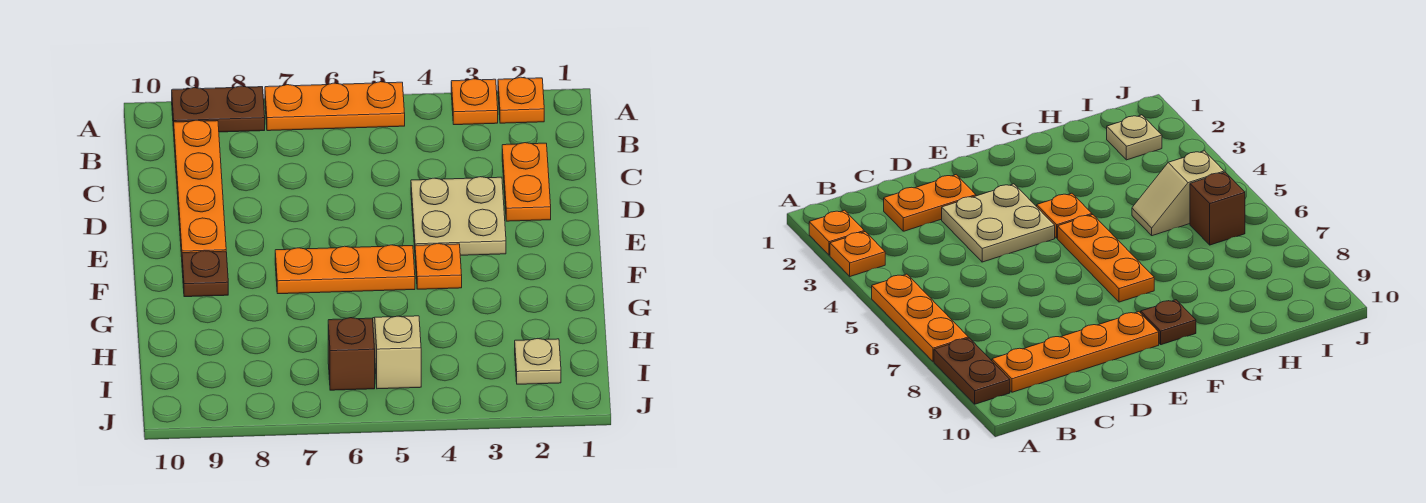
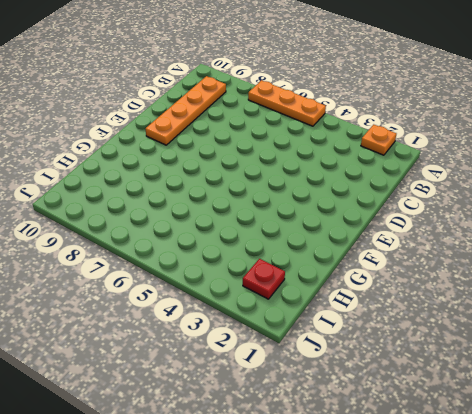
red 1x1 plate [243,259,285,299] -> tan 1x1 plate [515,338,561,384]
none -> orange 1x1 plate [451,79,498,125]
none -> brown 1x2 plate [172,86,265,132]
none -> orange 1x2 plate [502,143,551,221]

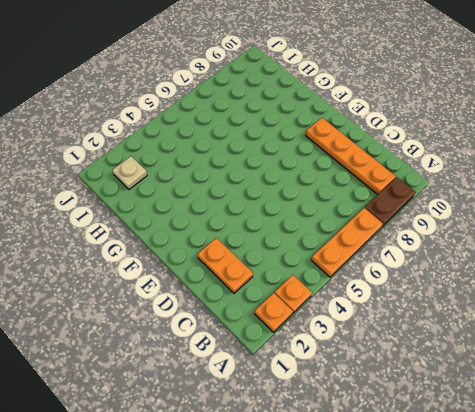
none -> tan 2x2 plate [411,177,506,255]
none -> orange 1x1 plate [415,243,462,289]
none -> orange 1x3 plate [275,245,415,294]

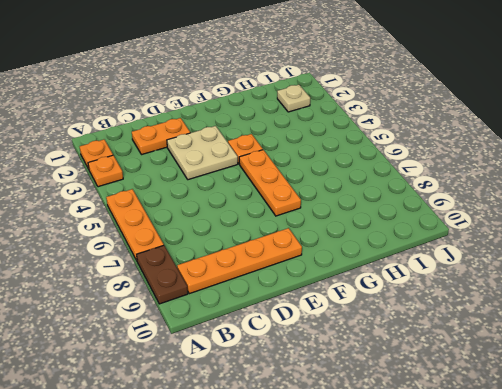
none -> brown 1x1 plate [182,251,228,297]
none -> tan 1x2 slope [373,316,421,389]
none -> brown 1x1 brick [328,318,375,390]

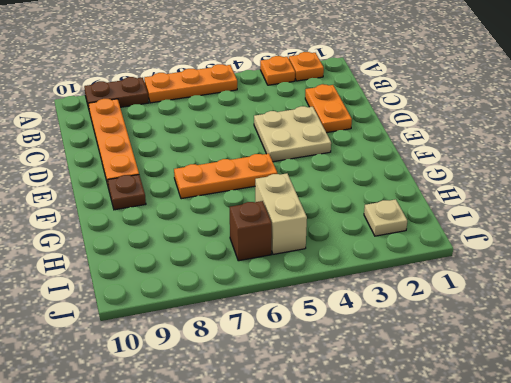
tan 1x2 brick [255,173,307,254] -> tan 1x2 slope [373,316,421,389]
none -> orange 1x1 plate [415,243,462,289]

